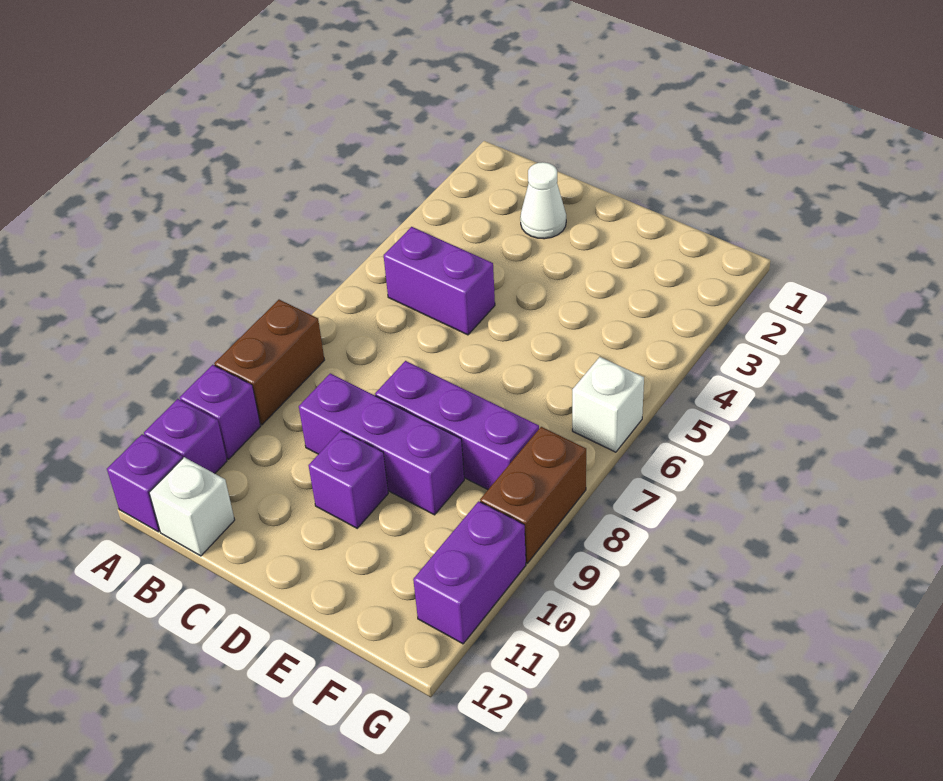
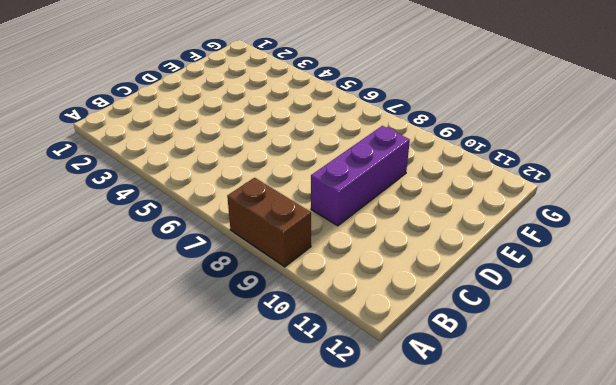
none -> purple 1x1 brick [180,365,261,459]
none -> purple 1x1 brick [144,399,227,474]
none -> purple 1x1 brick [107,434,183,532]

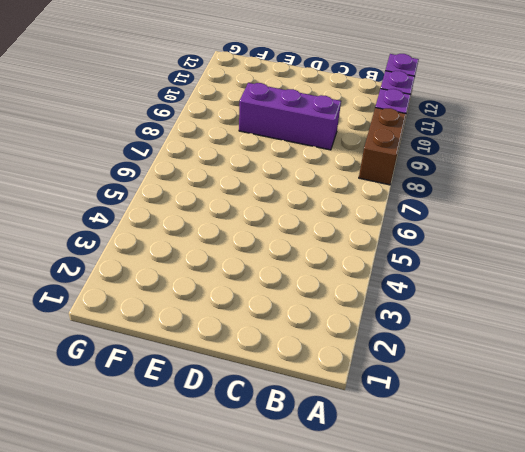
none -> purple 1x2 brick [384,227,495,335]
none -> white 1x1 brick [149,457,235,556]
none -> white 1x1 cone [520,162,566,239]

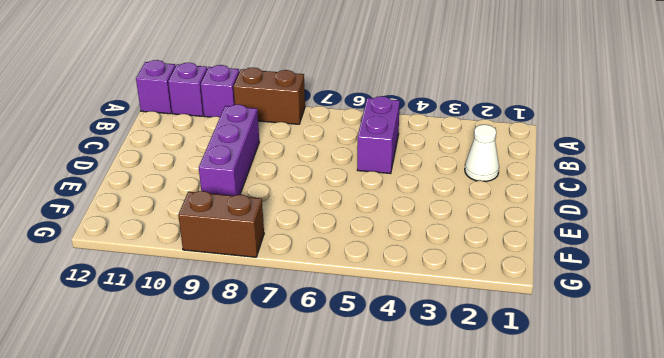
none -> white 1x1 brick [149,457,235,556]
none -> purple 1x3 brick [375,361,539,490]
none -> purple 1x1 brick [308,431,388,528]

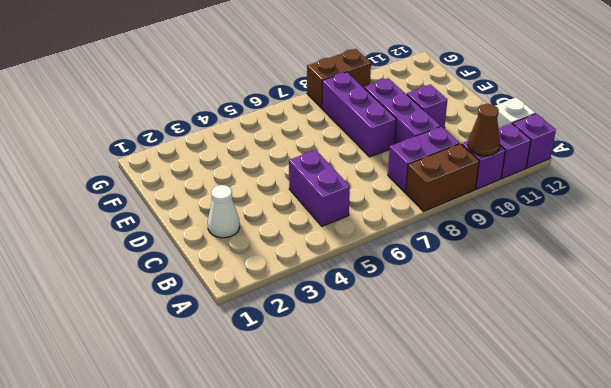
brown 1x1 cone [468,104,500,156] -> none
purple 1x2 brick [388,126,459,193] -> purple 1x2 brick moved to [413,501,526,644]
none -> white 1x1 brick [572,357,644,452]

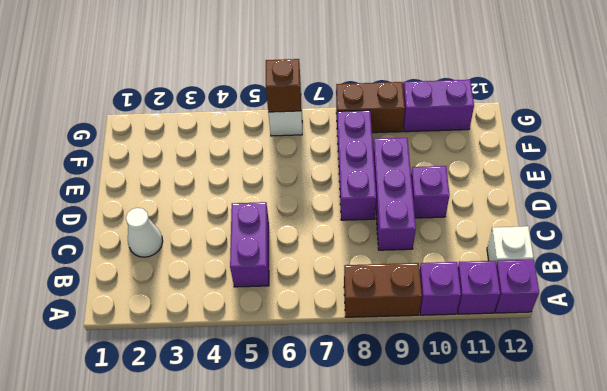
brown 1x1 brick [266,59,301,112] -> none

